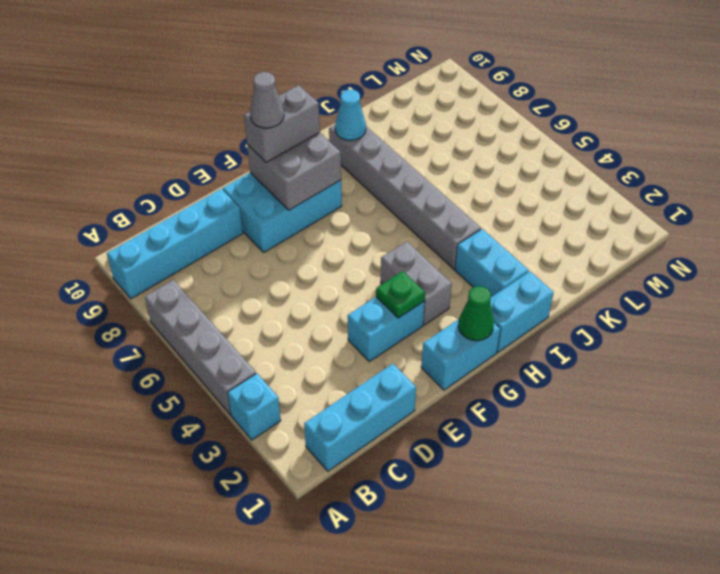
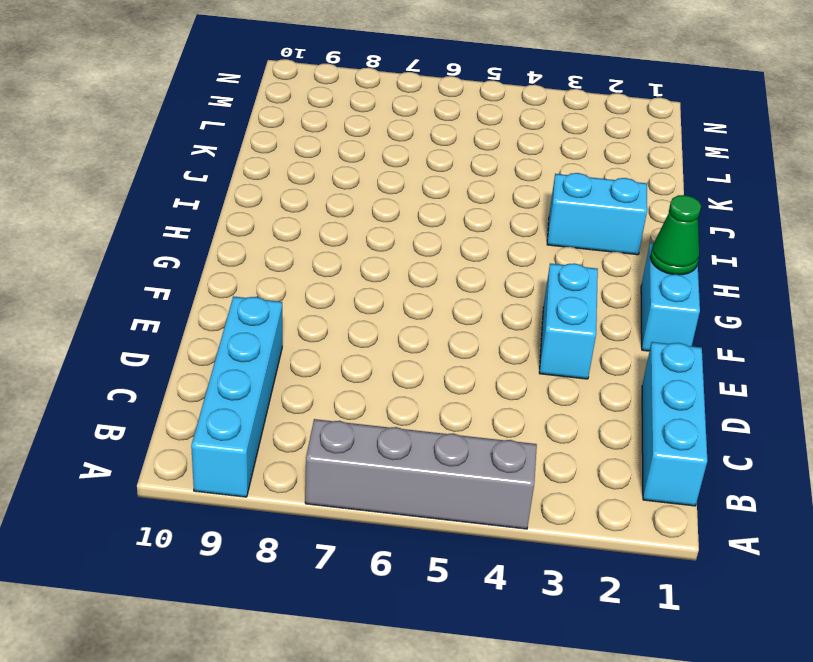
none -> cyan 1x1 brick [227,374,281,440]
none -> cyan 2x3 brick [223,173,342,252]
none -> grey 1x2 brick [381,241,452,325]

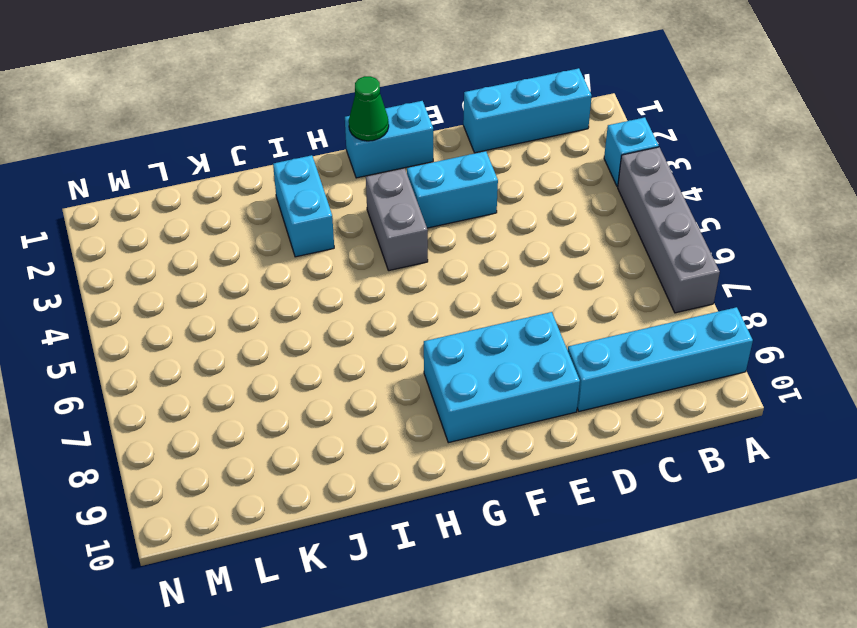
none -> cyan 1x2 brick [490,271,554,352]
none -> grey 1x6 brick [329,125,481,269]
none -> green 1x1 plate [376,271,425,318]

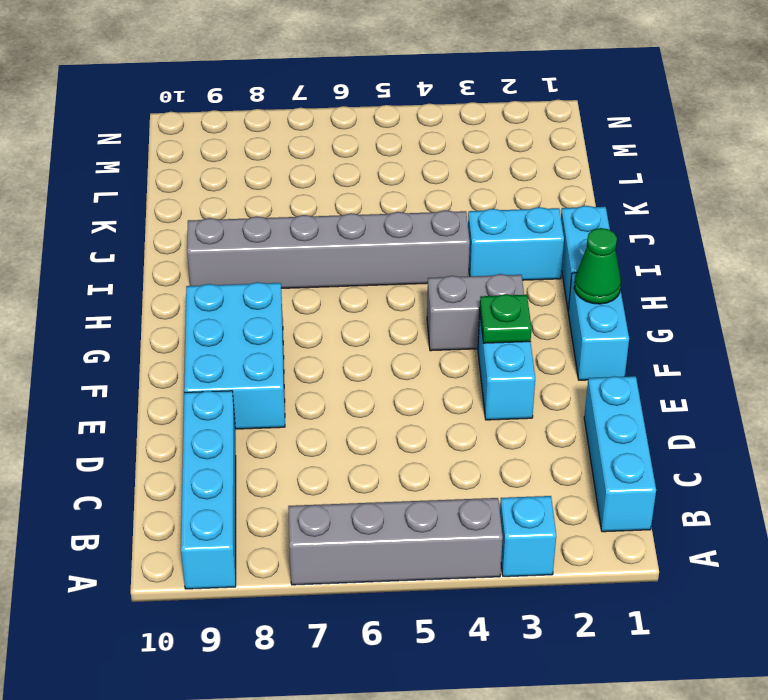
none -> grey 2x2 brick [247,133,341,210]
none -> cyan 1x1 cone [335,89,366,141]
none -> grey 1x2 brick [244,85,320,162]

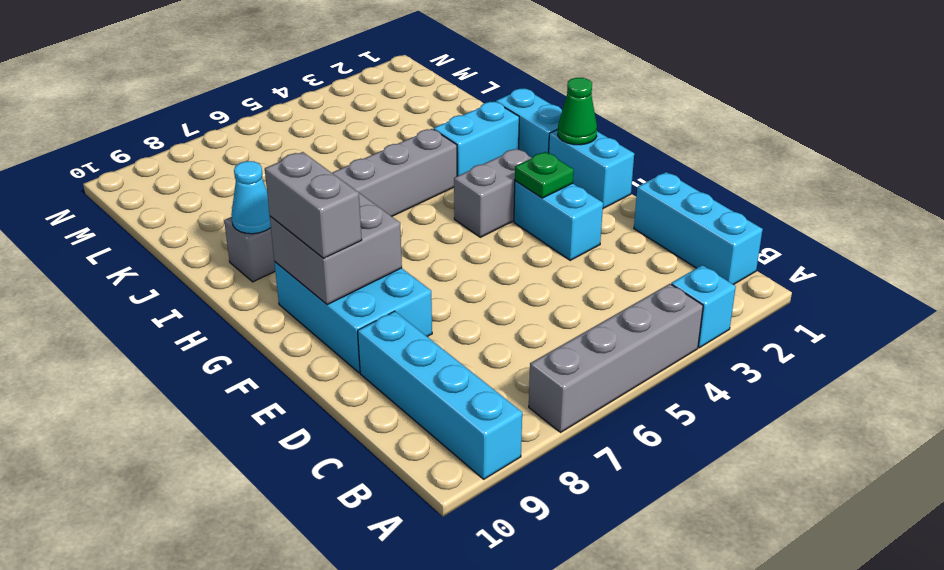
none -> grey 1x1 cone [250,72,284,128]

